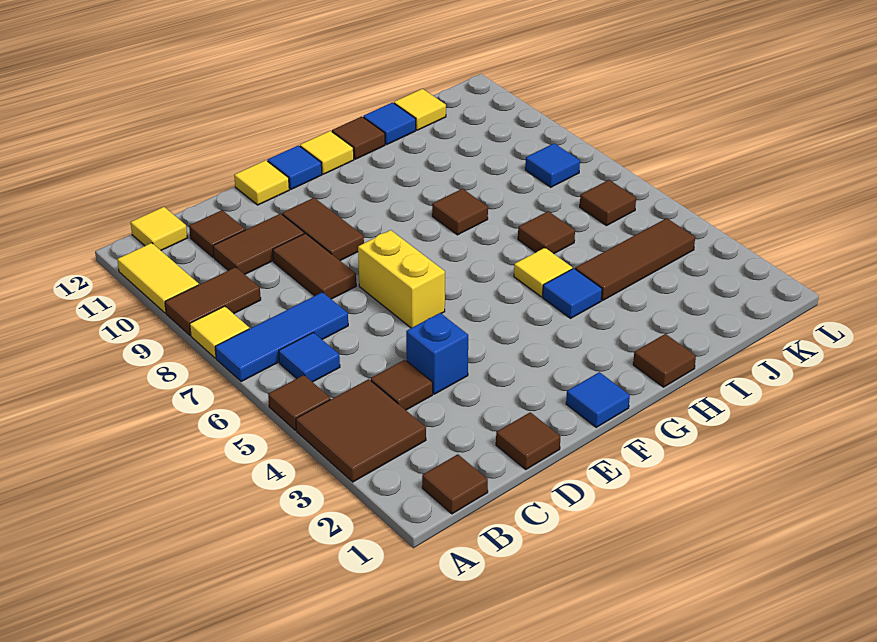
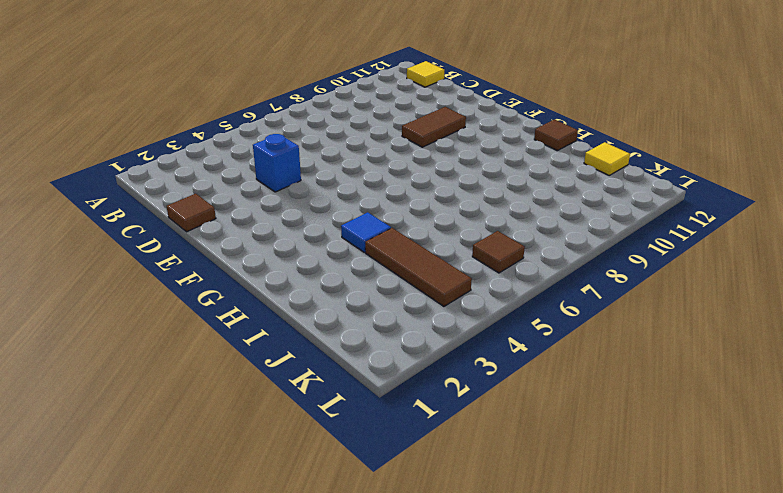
none -> brown 2x2 tile [296,379,426,482]
none -> brown 1x1 tile [268,375,331,430]
none -> blue 1x3 tile [215,292,348,382]
none -> yellow 1x1 tile [190,306,249,358]

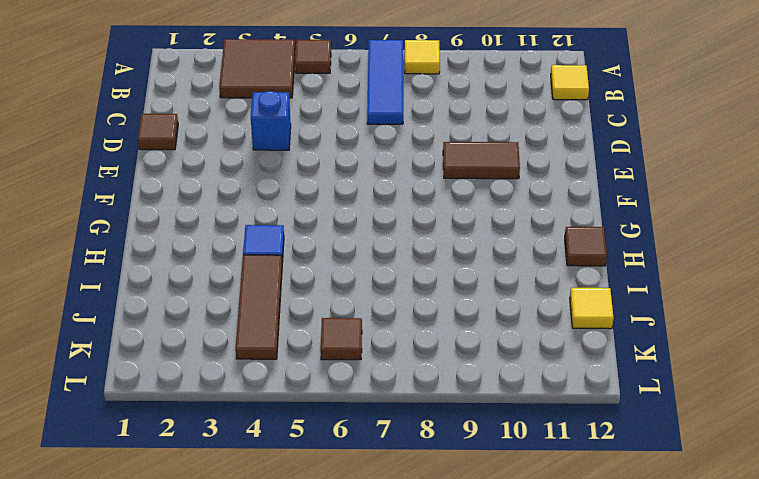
none -> brown 1x2 tile [165,267,261,335]
none -> yellow 1x2 tile [117,243,199,313]
none -> brown 1x1 tile [422,454,488,514]
none -> blue 1x1 tile [279,333,340,382]

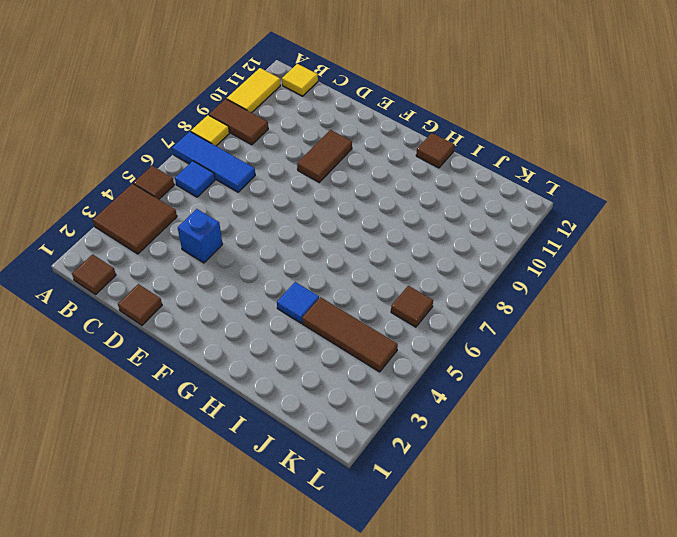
none -> brown 1x1 tile [371,360,433,410]
none -> brown 1x2 tile [213,214,304,274]
none -> brown 1x1 tile [189,210,245,257]
none -> brown 1x2 tile [273,233,356,299]

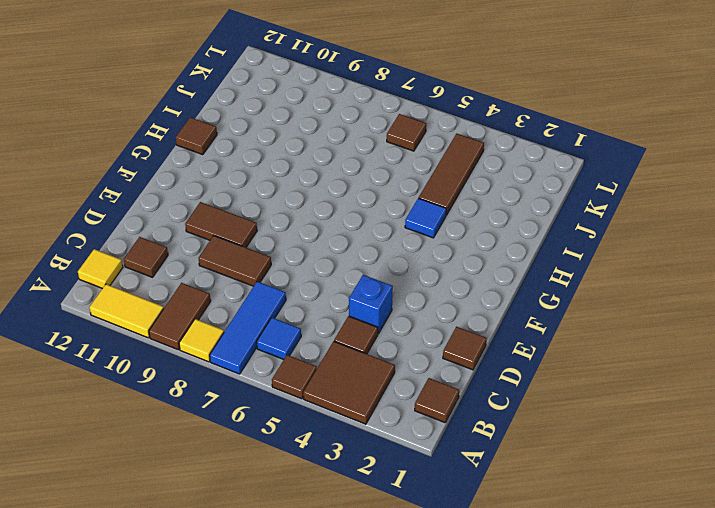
none -> brown 1x2 tile [213,214,304,274]
none -> yellow 1x2 brick [358,230,445,328]
none -> yellow 1x1 tile [234,160,289,205]
none -> blue 1x1 tile [566,372,630,427]

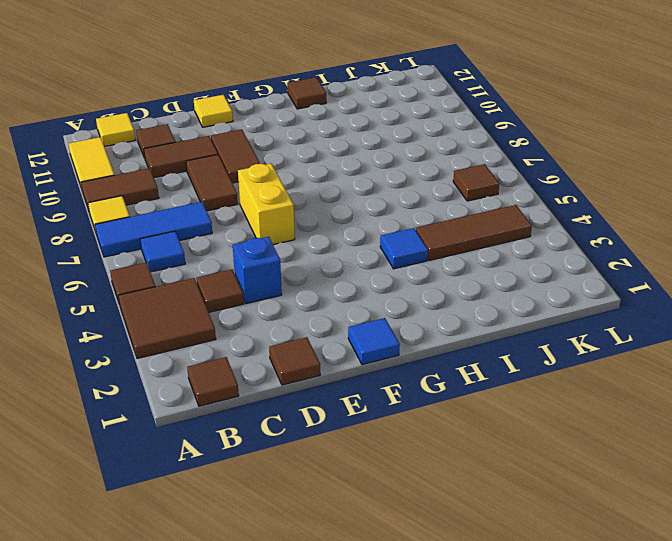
none -> blue 1x1 tile [268,145,322,189]
none -> yellow 1x1 tile [300,131,354,174]
none -> brown 1x1 tile [633,334,696,387]
none -> yellow 1x1 tile [514,248,572,297]

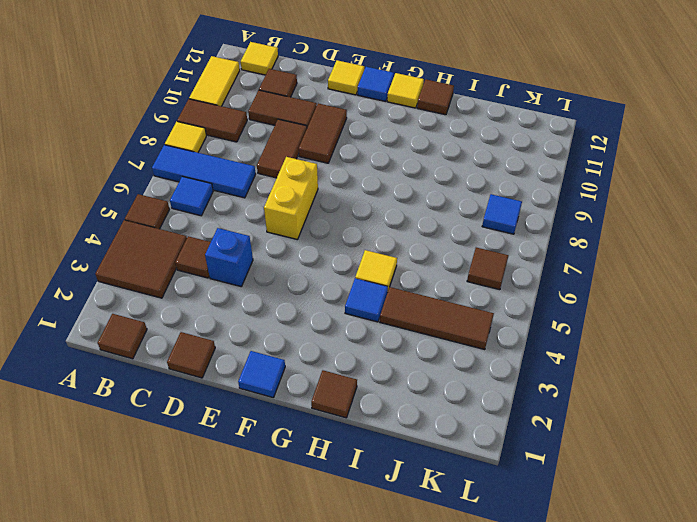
none -> brown 1x1 tile [432,189,488,235]
none -> brown 1x1 tile [518,211,575,254]
none -> blue 1x1 tile [363,102,416,145]
none -> yellow 1x1 tile [394,89,446,130]

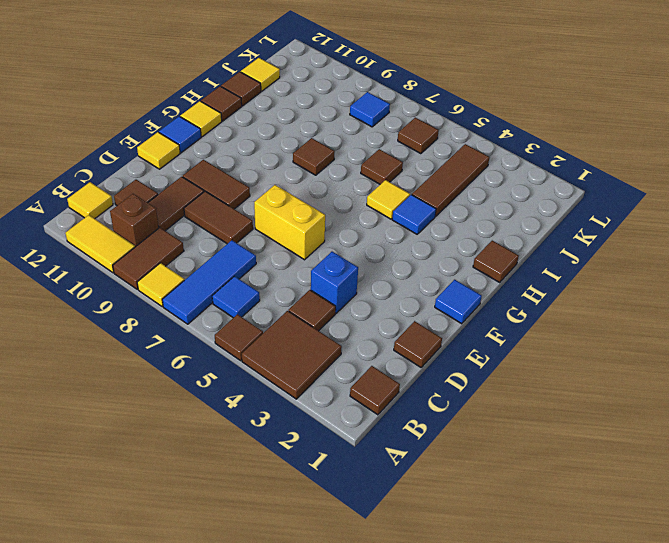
brown 1x1 brick [110,194,159,247] -> none
brown 1x1 tile [221,72,261,106] -> blue 1x1 tile [363,102,416,145]

